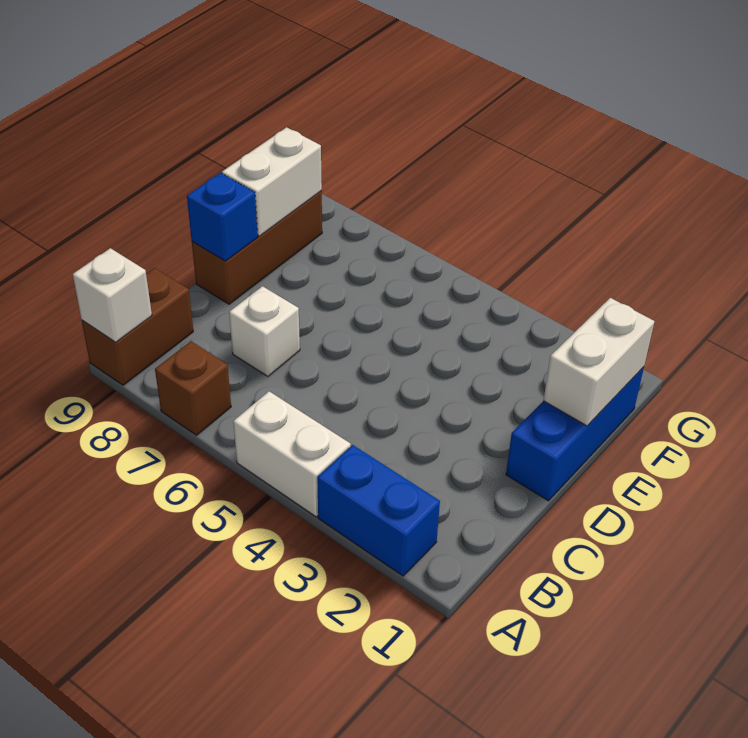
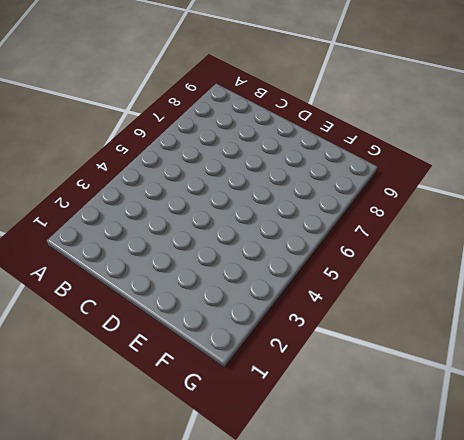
none -> blue 1x2 brick [317,445,440,576]
none -> white 1x2 brick [233,391,351,517]

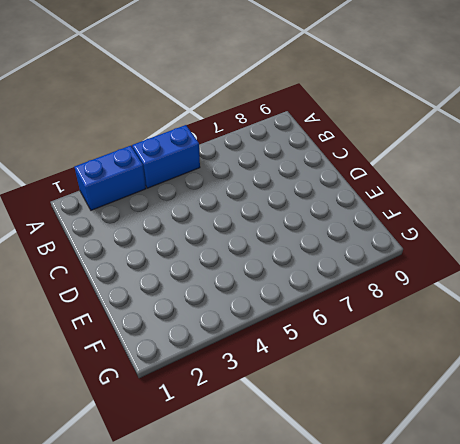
blue 1x2 brick [132,125,200,188] -> white 1x2 brick [233,391,351,517]
none -> brown 1x1 brick [155,341,231,435]
none -> brown 1x2 brick [82,268,193,385]

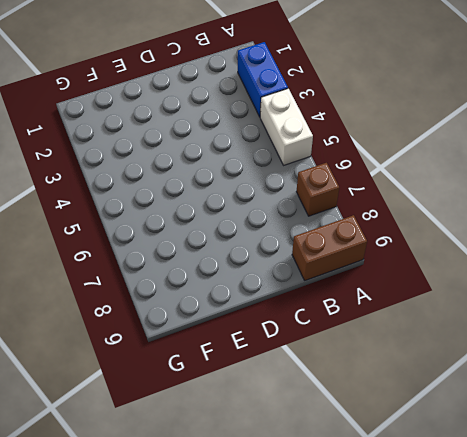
none -> white 1x1 brick [229,286,300,376]
none -> blue 1x3 brick [506,367,644,501]

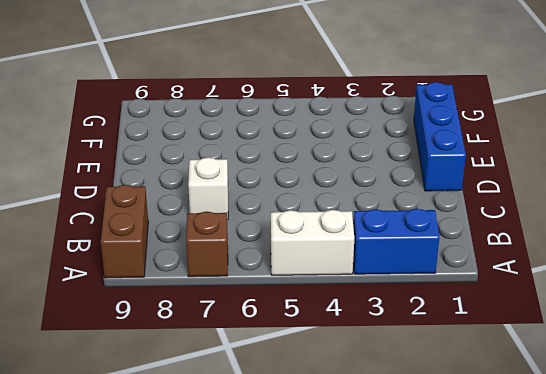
none -> brown 1x3 brick [192,191,322,304]
none -> white 1x1 brick [73,248,152,342]

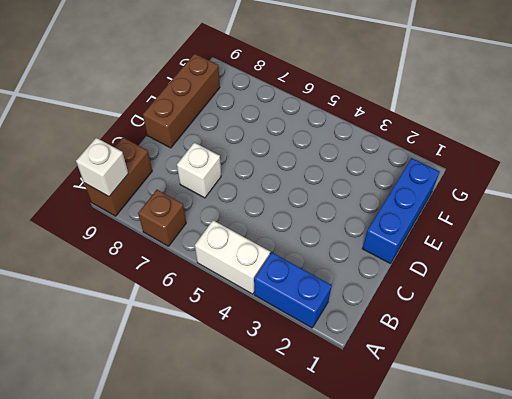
none -> blue 1x1 brick [187,173,258,261]
none -> white 1x2 brick [543,298,654,426]

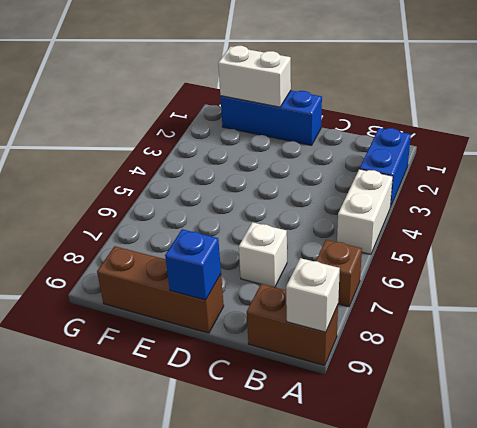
none -> white 1x2 brick [222,127,322,236]

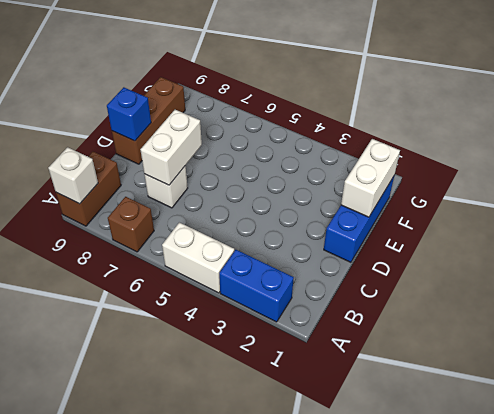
white 1x2 brick [140,110,202,185] -> white 1x2 brick moved to [222,127,322,236]

